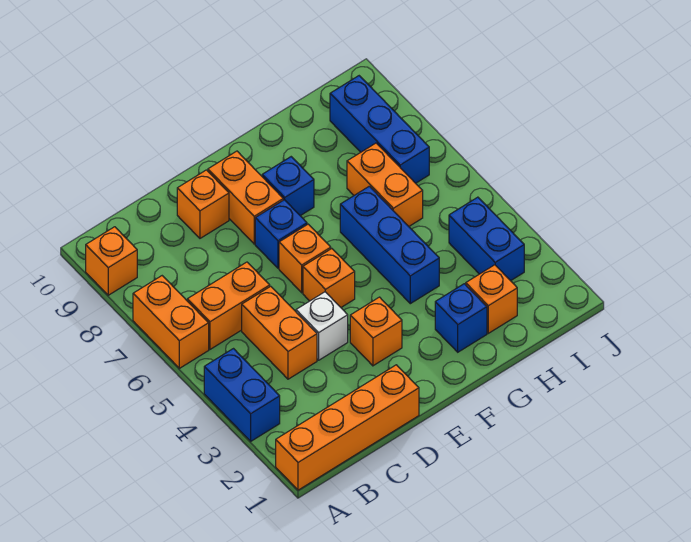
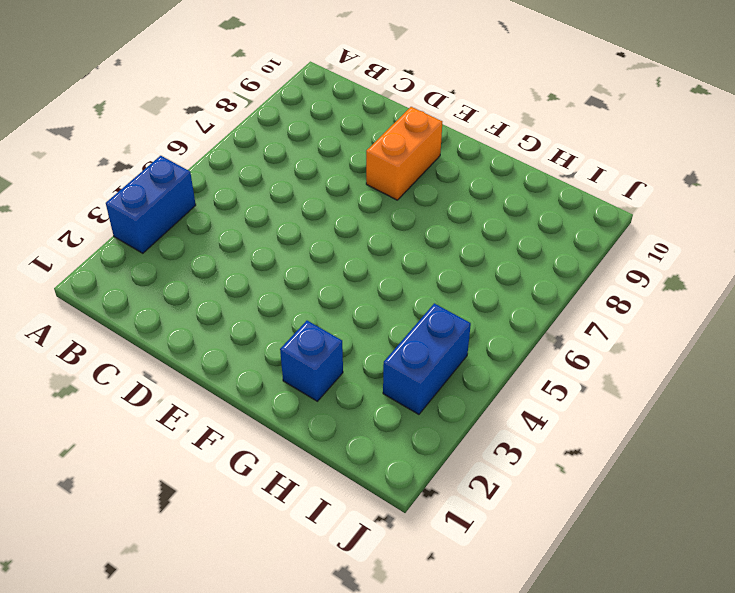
none -> orange 1x4 brick [276,365,419,490]
none -> orange 1x2 brick [133,276,209,368]
none -> orange 1x1 brick [86,227,137,295]

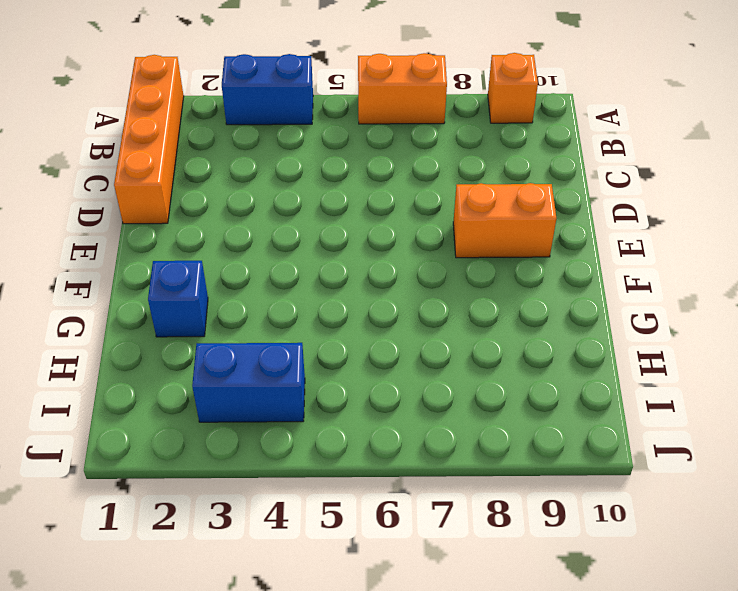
none -> orange 1x2 brick [187,262,270,349]
none -> orange 1x2 brick [242,286,317,379]
none -> white 1x1 brick [296,292,348,360]

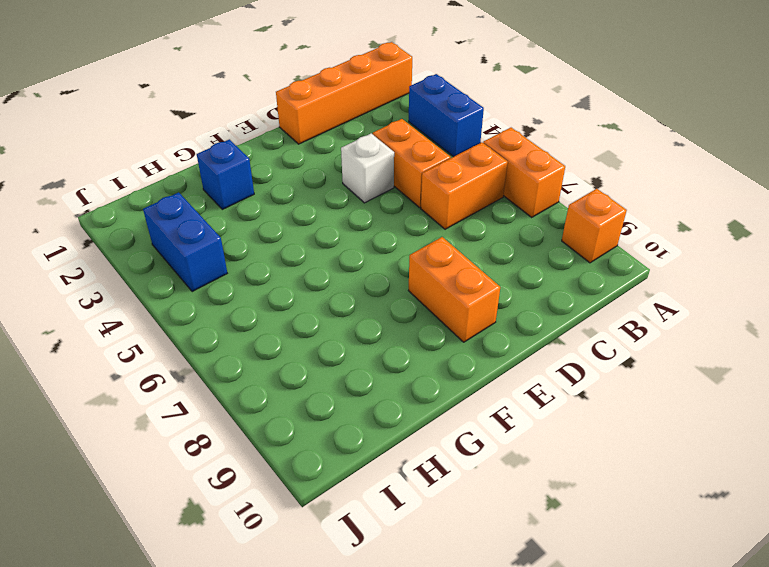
none -> orange 1x1 brick [177,170,229,238]
none -> orange 1x1 brick [350,297,402,366]
none -> orange 1x1 brick [303,249,355,307]

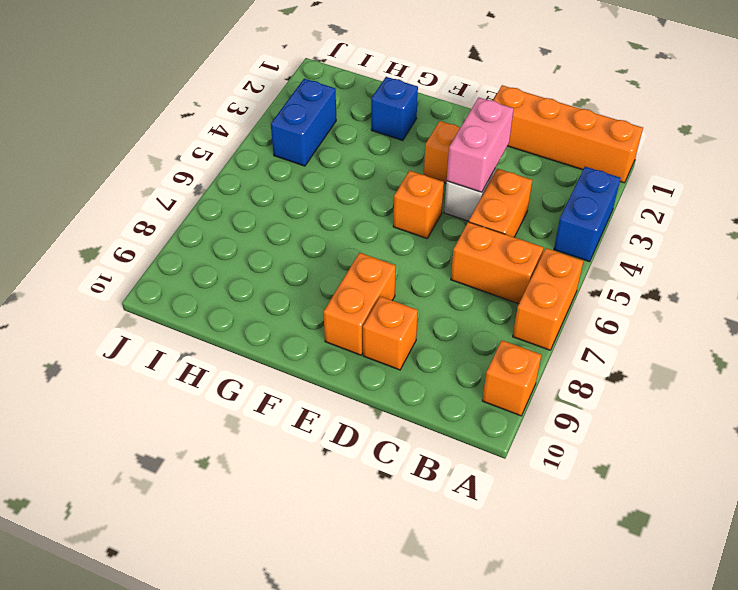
pink 1x2 brick [447,98,514,192] -> none
none -> orange 1x1 brick [279,224,331,293]
none -> blue 1x1 brick [255,200,307,268]
none -> blue 1x1 brick [262,157,314,216]

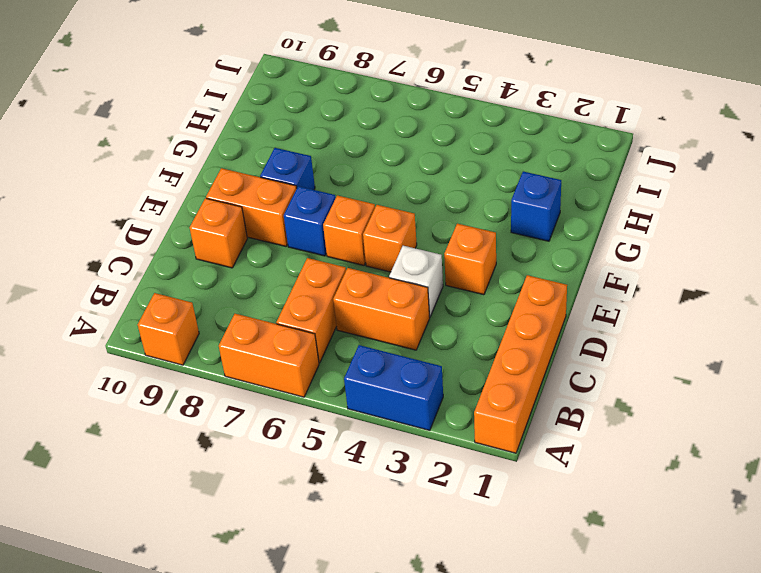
none -> blue 1x3 brick [340,186,439,304]
none -> orange 1x1 brick [466,265,517,333]
none -> orange 1x2 brick [347,143,423,226]

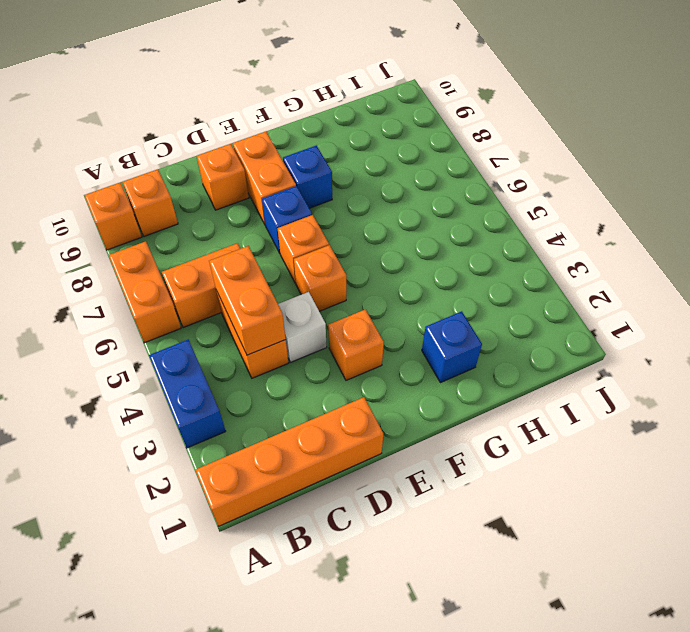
orange 1x1 brick [123,169,178,236] -> orange 1x1 brick moved to [466,265,517,333]
orange 1x2 brick [209,246,286,355] -> orange 1x2 brick moved to [347,143,423,226]
none -> blue 1x3 brick [340,186,439,304]
none -> blue 1x2 brick [449,197,524,281]
none -> blue 1x3 brick [330,76,429,183]

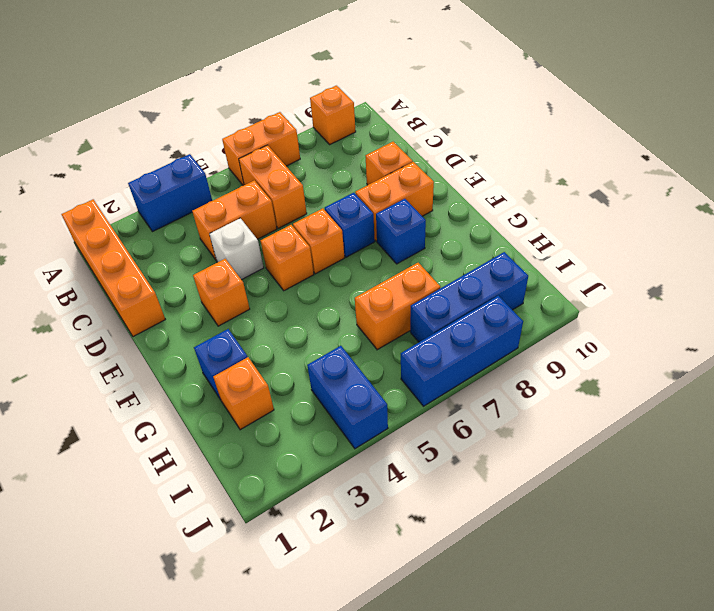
blue 1x2 brick [307,346,388,449] -> blue 1x2 brick turned to [449,197,524,281]
blue 1x3 brick [401,296,523,406] -> blue 1x3 brick moved to [340,186,439,304]

